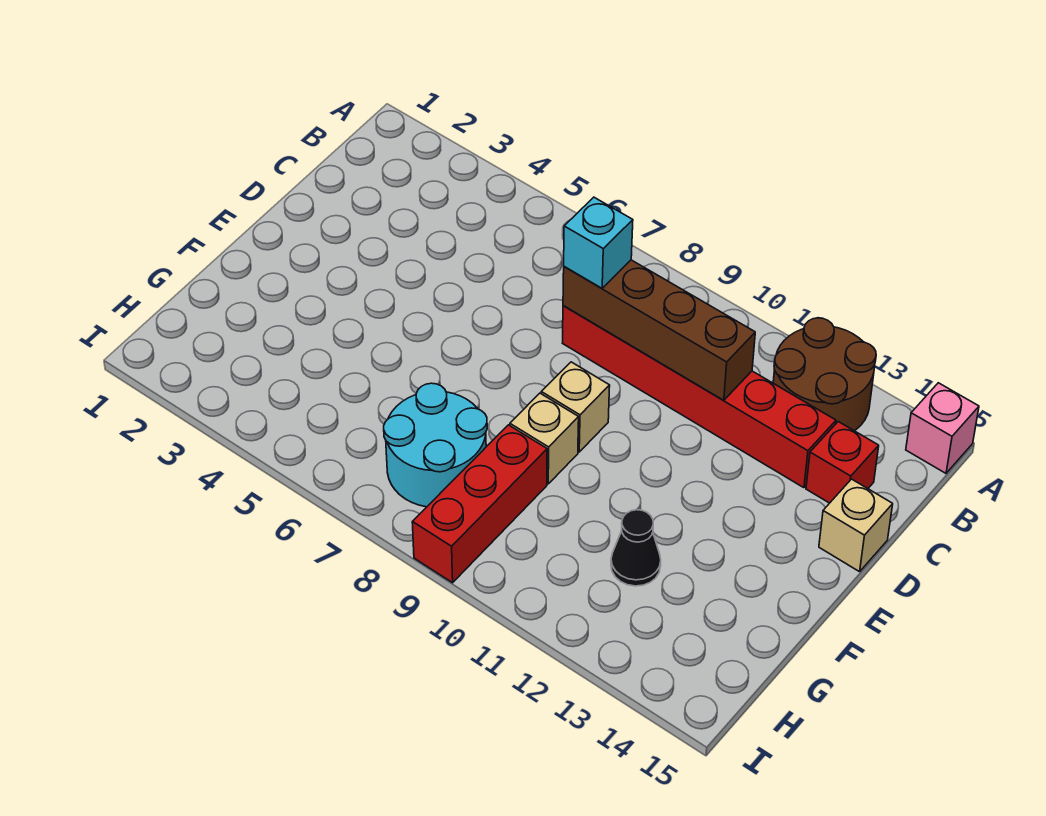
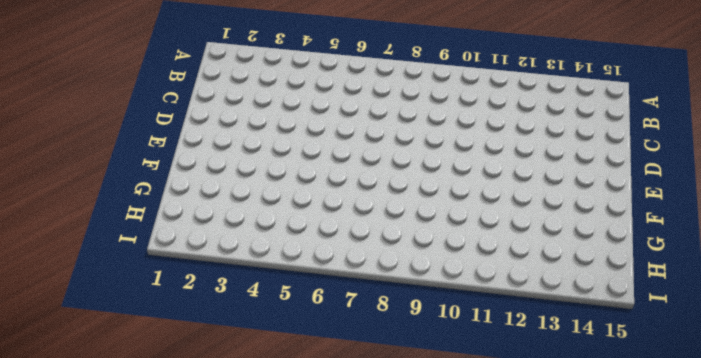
none -> brown 2x2 round brick [773,318,876,431]
none -> pink 1x1 brick [906,383,979,473]
none -> red 1x6 brick [563,306,836,488]

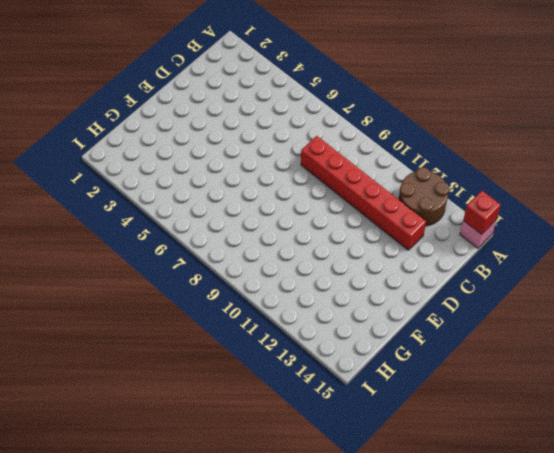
red 1x1 brick [463,191,501,234] -> red 1x1 brick moved to [806,422,879,503]
none -> tan 1x1 brick [819,479,893,572]
none -> tan 1x1 brick [541,362,610,452]
none -> tan 1x1 brick [510,393,579,484]

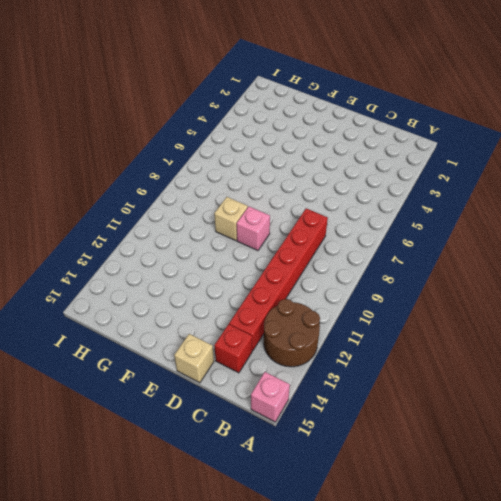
pink 1x1 brick [237,207,270,251] -> tan 1x1 brick [541,362,610,452]
none -> cyan 2x2 round brick [384,383,487,507]
none -> red 1x3 brick [412,425,547,583]
none -> black 1x1 cone [611,510,661,586]

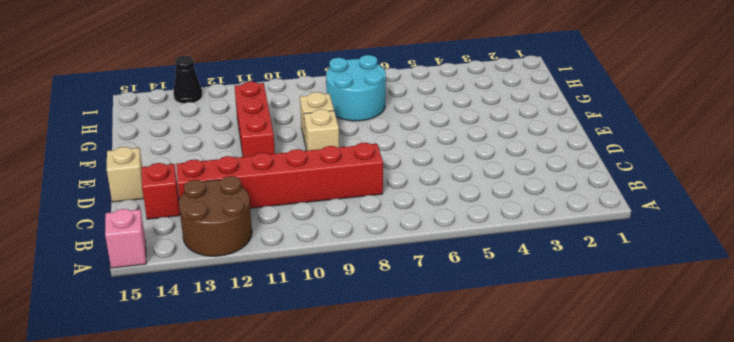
red 1x3 brick [235,82,275,157] -> red 1x3 brick moved to [412,425,547,583]
black 1x1 cone [173,56,202,104] -> black 1x1 cone moved to [611,510,661,586]
none -> brown 1x4 brick [563,260,755,400]
none -> cyan 1x1 brick [564,197,633,288]

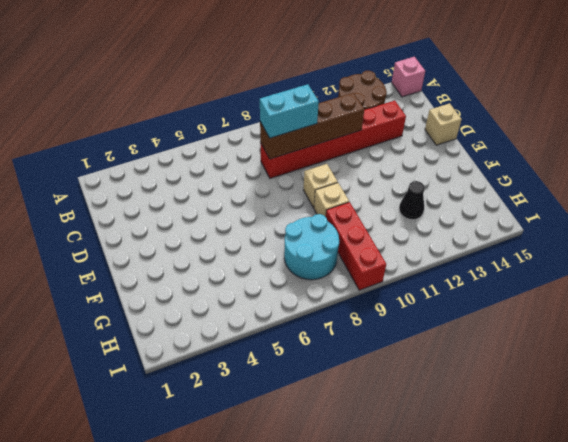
cyan 1x2 brick [260,84,319,138] -> cyan 1x1 brick [564,197,633,288]
none -> red 1x1 brick [806,422,879,503]

